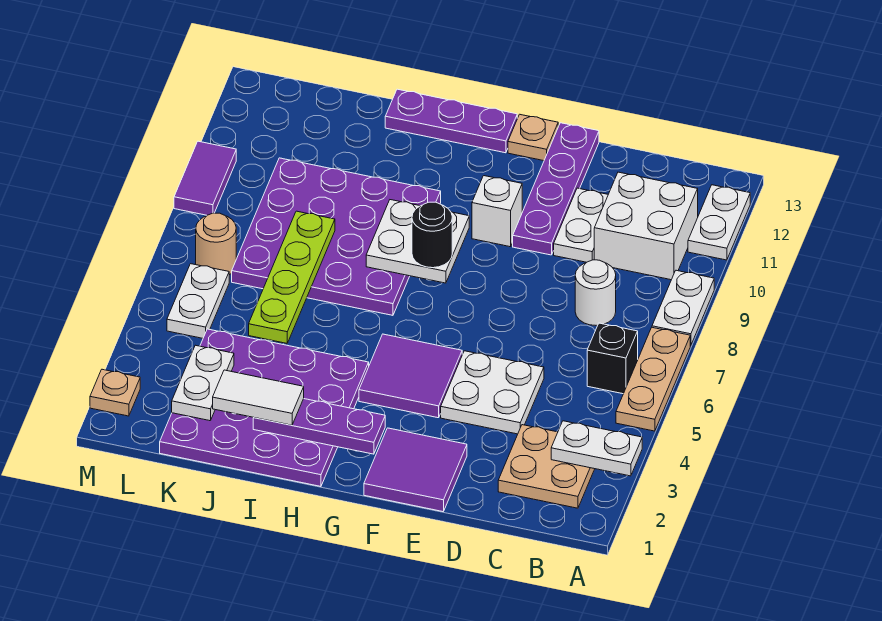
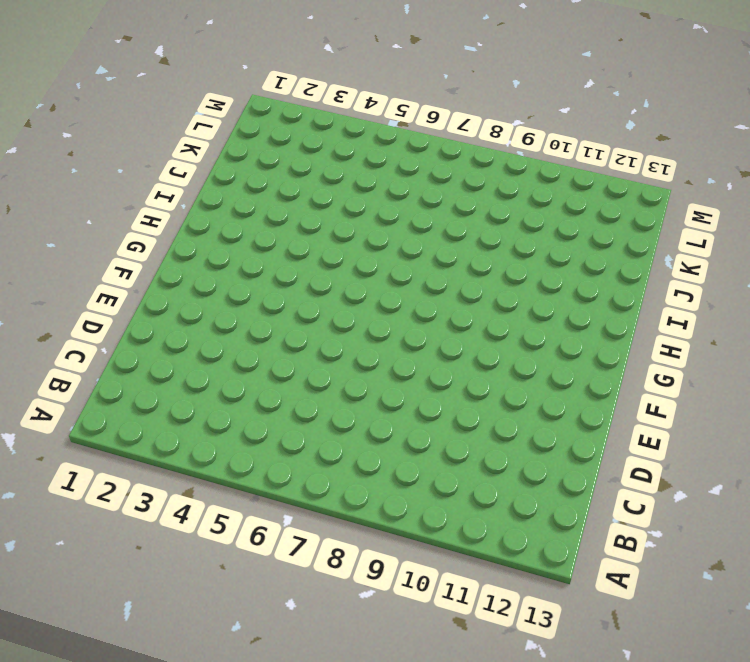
none -> tan 1x3 plate [616,327,690,431]
none -> white 1x2 plate [652,270,714,346]
none -> white 1x2 plate [688,185,750,260]

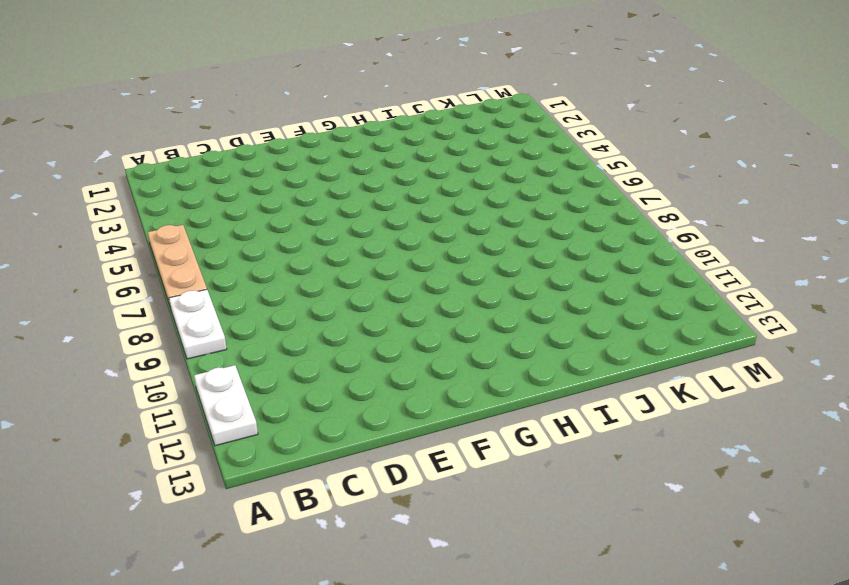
none -> tan 2x2 plate [498,425,594,508]
none -> black 1x1 brick [587,323,638,394]
none -> white 2x2 brick [594,172,698,280]

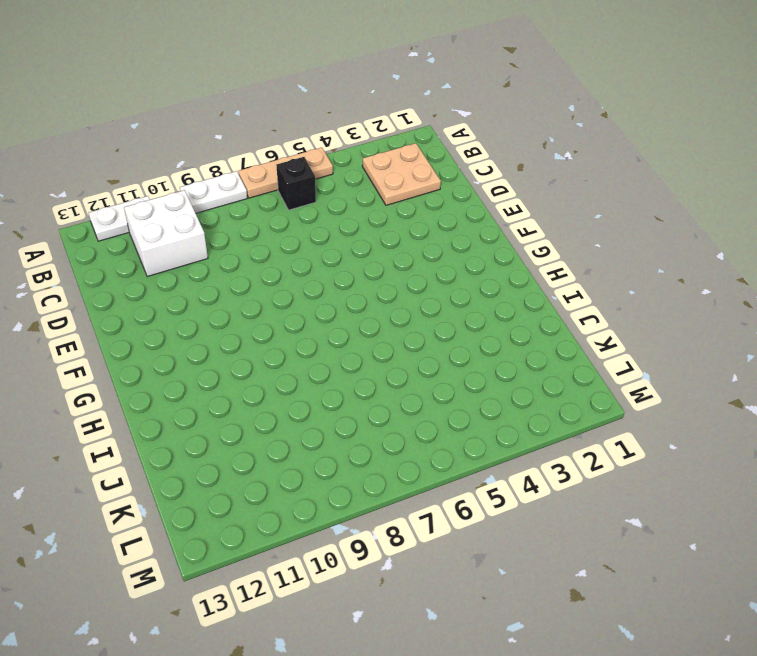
none -> white 1x1 round brick [575,260,616,325]
none -> white 2x2 plate [441,351,544,434]
none -> white 1x2 plate [554,188,608,262]

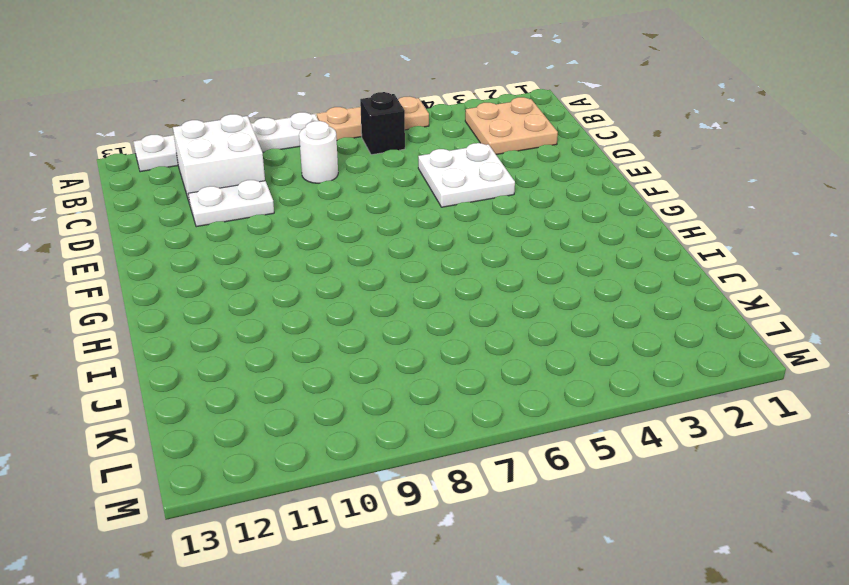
none -> purple 2x2 tile [364,428,467,512]
none -> purple 1x4 plate [513,123,599,255]
none -> purple 2x2 tile [359,334,462,418]

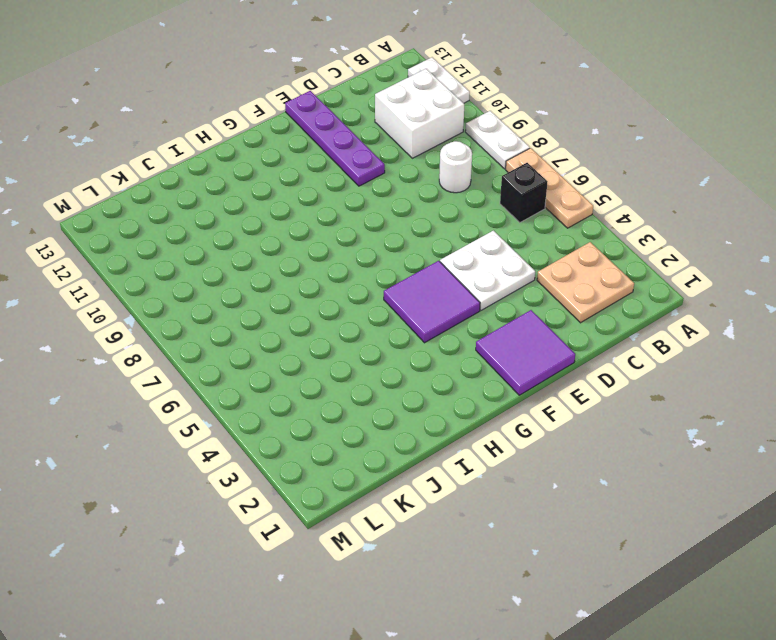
none -> white 1x2 plate [554,188,608,262]
none -> white 1x1 brick [472,176,522,247]
none -> tan 1x1 plate [508,114,558,161]

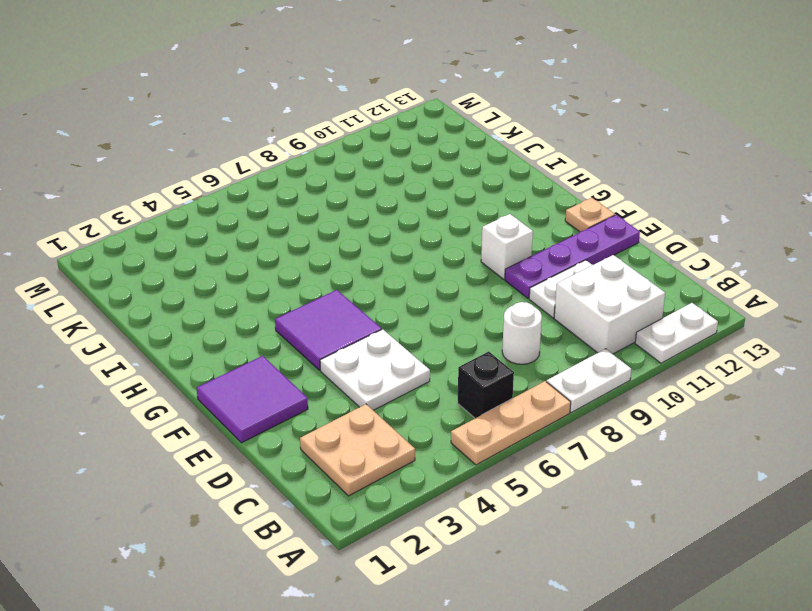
none -> purple 1x3 plate [385,89,517,153]
none -> purple 4x4 plate [160,329,369,487]
none -> purple 4x4 plate [232,158,441,315]

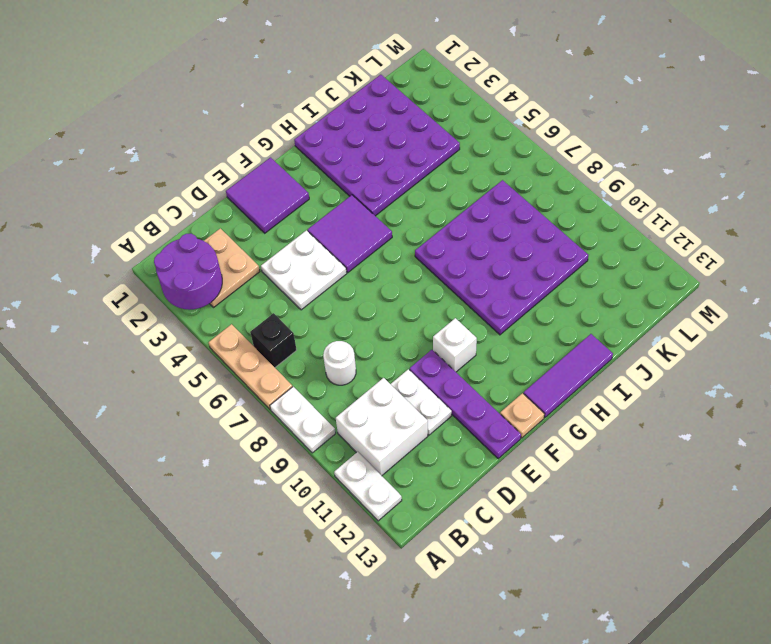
purple 2x2 round brick [154,234,222,310] -> white 1x2 plate [551,421,642,476]
purple 1x3 tile [523,334,613,417] -> purple 1x3 plate [385,89,517,153]
none -> white 1x2 plate [167,264,229,338]
none -> tan 1x1 round brick [196,213,236,275]
none -> tan 1x1 plate [90,369,140,416]

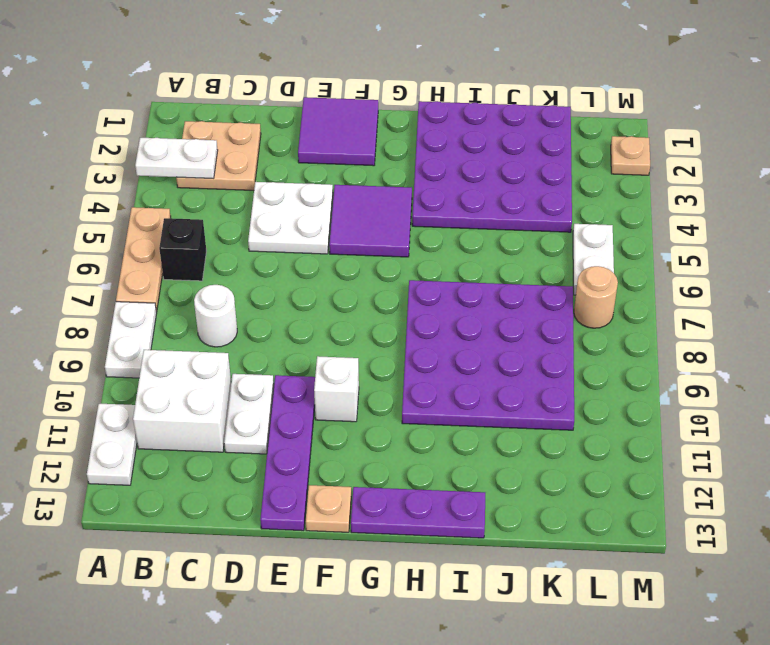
none -> purple 1x2 tile [174,141,236,215]
none -> purple 1x3 plate [253,399,385,454]
none -> white 2x2 plate [366,200,469,283]

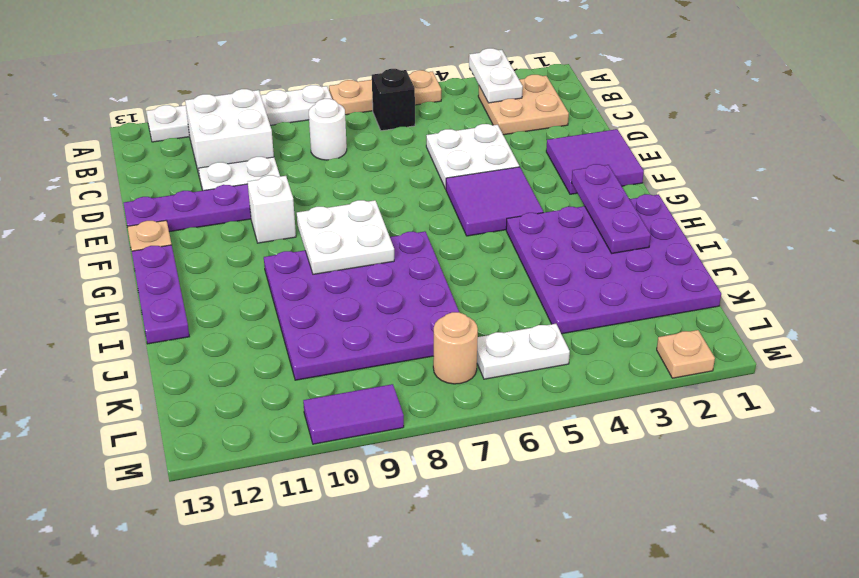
none -> lime 1x4 plate [249,211,335,343]
none -> white 1x2 plate [172,345,234,421]
none -> black 1x1 round brick [412,202,452,268]

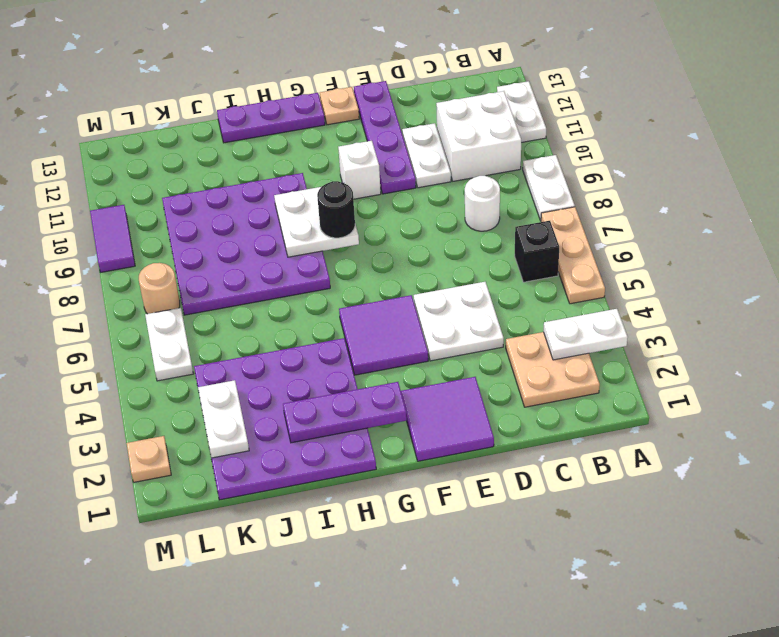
none -> lime 1x4 plate [249,211,335,343]
none -> white 1x2 tile [213,370,304,425]

